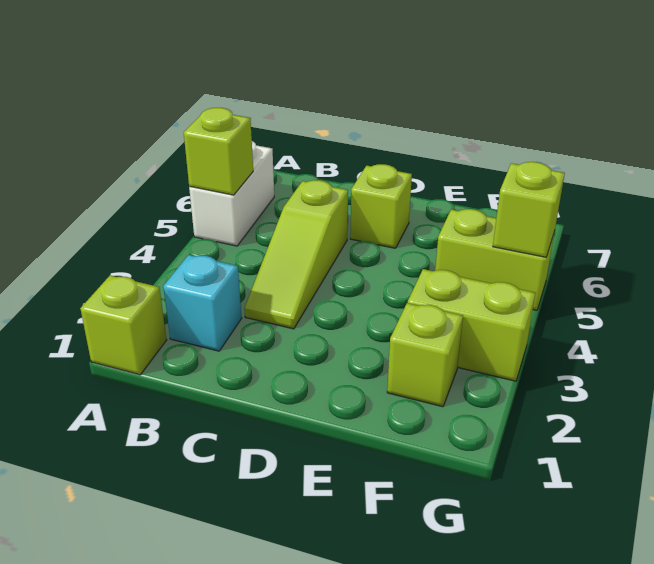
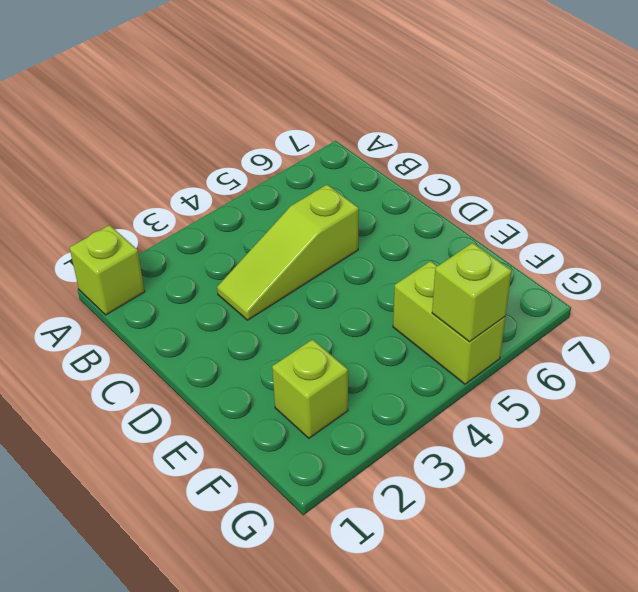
none -> white 1x2 brick [189,141,274,246]
none -> cyan 1x1 brick [163,255,242,351]

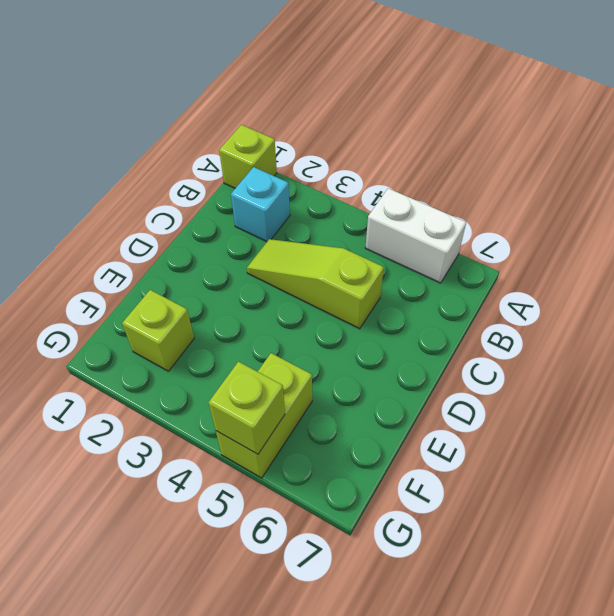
none -> lime 1x1 brick [350,164,412,248]
none -> lime 1x2 brick [408,269,535,381]

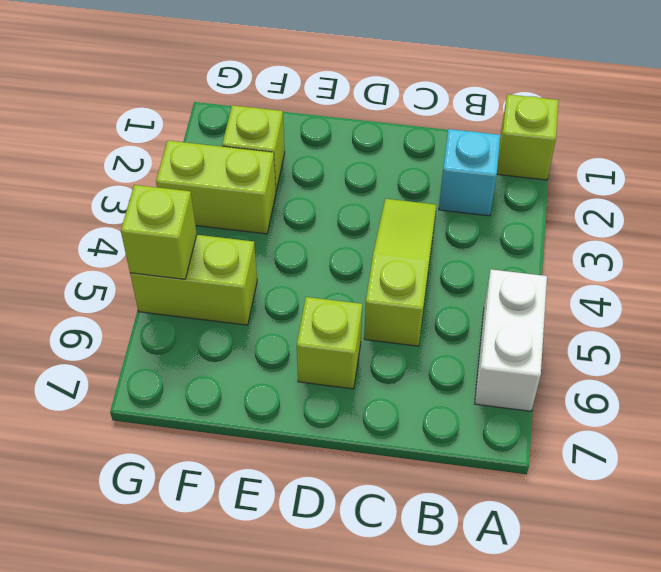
none -> lime 1x1 brick [184,108,253,195]

